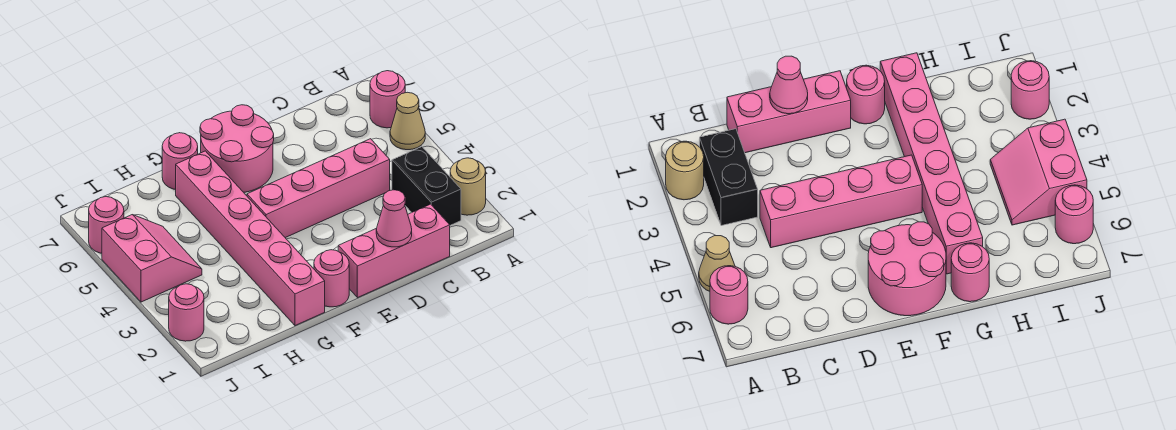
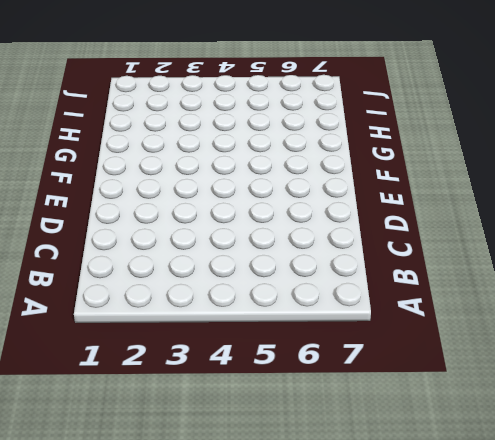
none -> tan 1x1 round brick [450,158,486,215]
none -> tan 1x1 cone [390,92,425,150]
none -> pink 1x1 round brick [370,71,405,128]

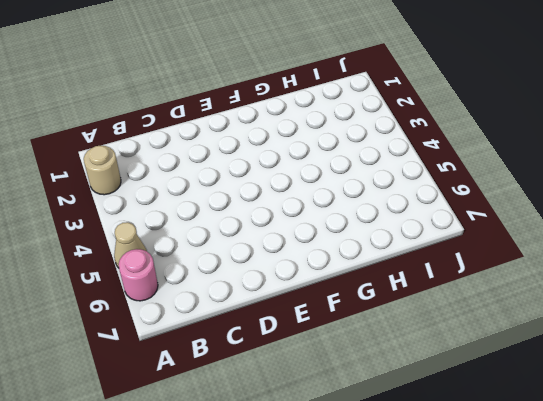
none -> black 1x2 brick [392,147,461,225]
none -> pink 1x3 brick [338,204,450,298]
none -> pink 1x4 brick [247,139,390,238]

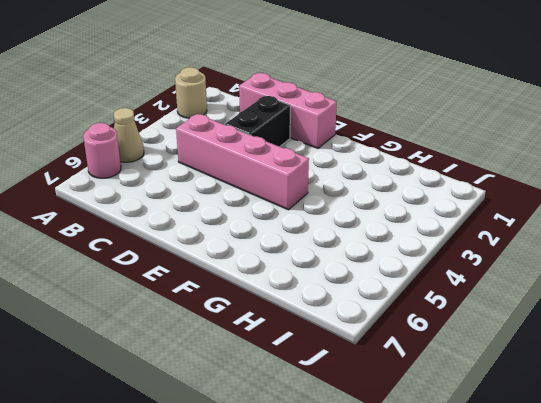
black 1x2 brick [225,96,290,147] -> black 1x2 brick moved to [392,147,461,225]
none -> pink 2x2 round brick [200,105,274,192]
none -> pink 1x1 round brick [314,250,349,307]
none -> pink 1x6 brick [176,151,325,326]

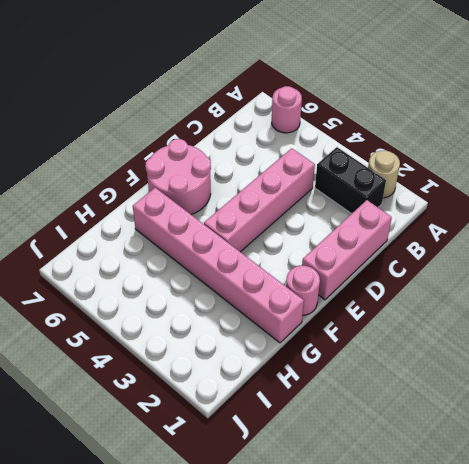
none -> tan 1x1 cone [390,92,425,150]
none -> pink 1x1 round brick [162,133,198,190]
none -> pink 2x2 slope [102,215,202,302]

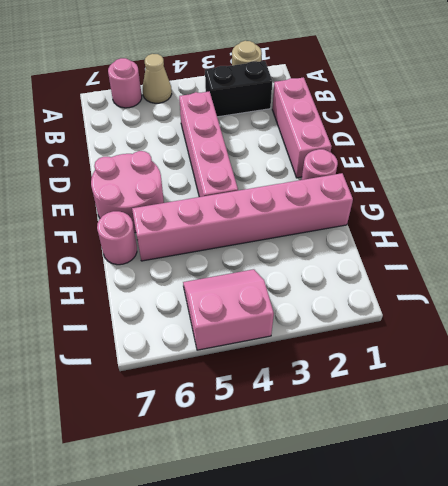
none -> pink 1x1 round brick [169,284,204,341]
none -> pink 1x1 round brick [89,197,124,253]
none -> pink 1x1 cone [376,190,412,247]

